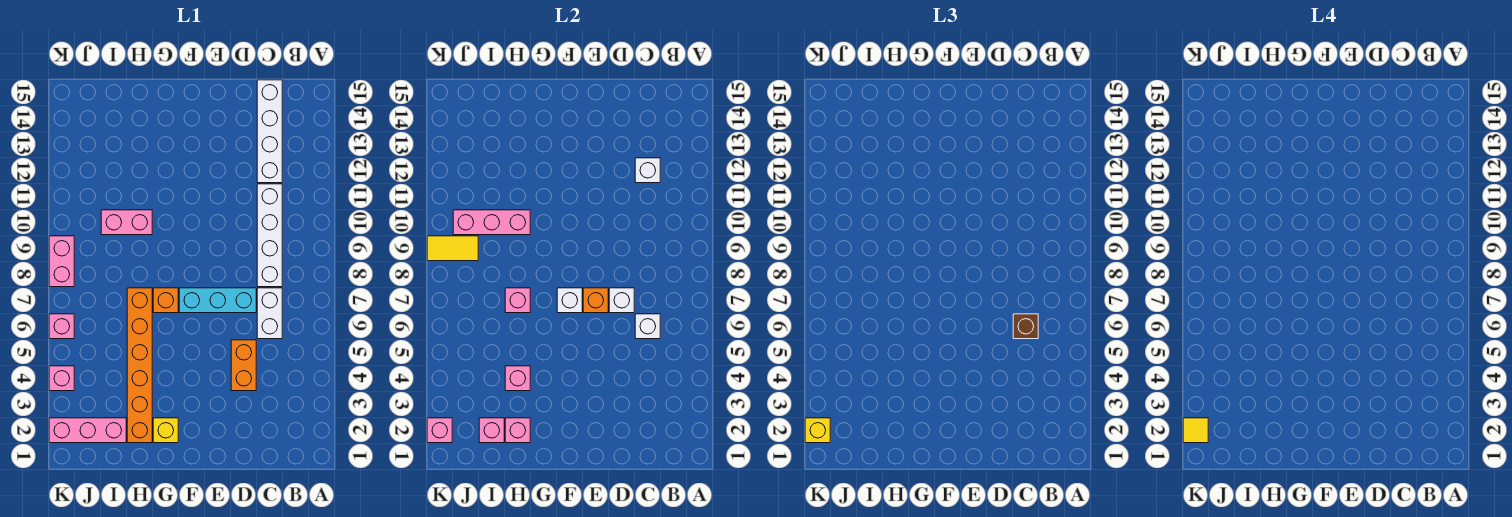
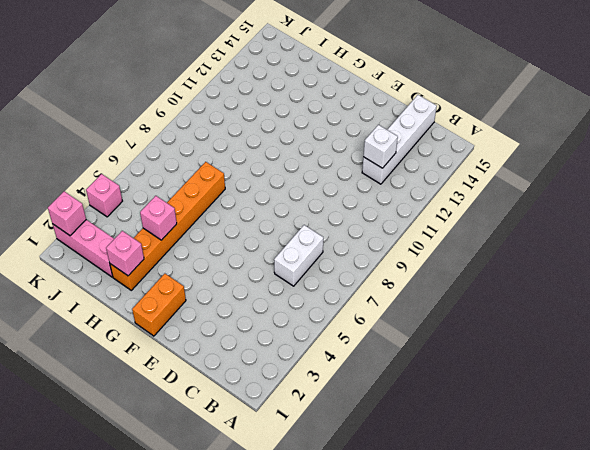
orange 1x2 brick [132,274,186,336] -> orange 1x2 brick moved to [231,340,256,391]
none -> white 1x4 brick [257,184,282,287]
none -> cyan 1x3 brick [179,288,256,313]
none -> yellow 1x1 brick [153,418,178,443]

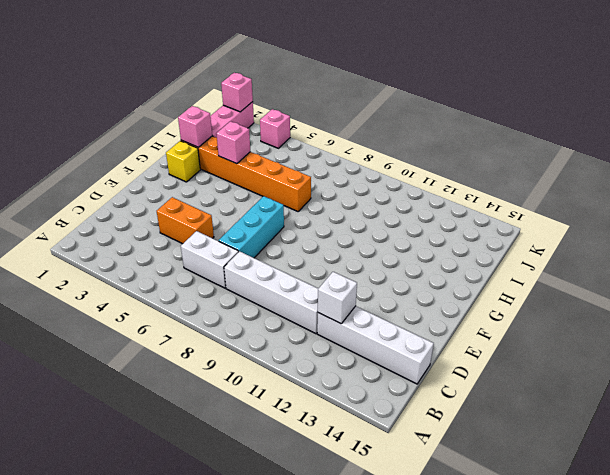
none -> orange 1x1 brick [153,288,178,313]
none -> pink 1x2 brick [101,210,152,235]
none -> pink 1x1 brick [49,314,74,339]

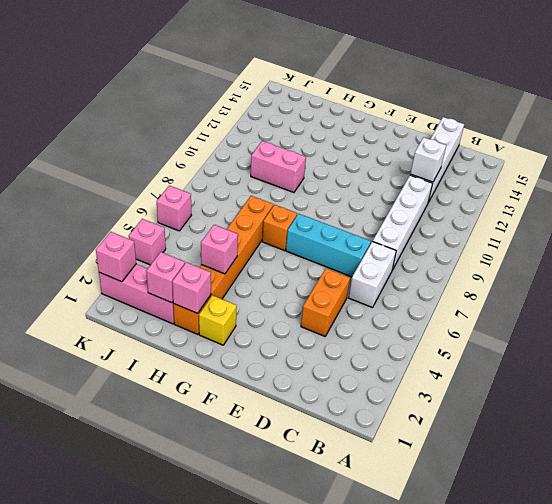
none -> pink 1x2 brick [49,236,74,287]
none -> white 1x1 brick [635,314,660,339]
none -> white 1x1 brick [609,288,634,313]

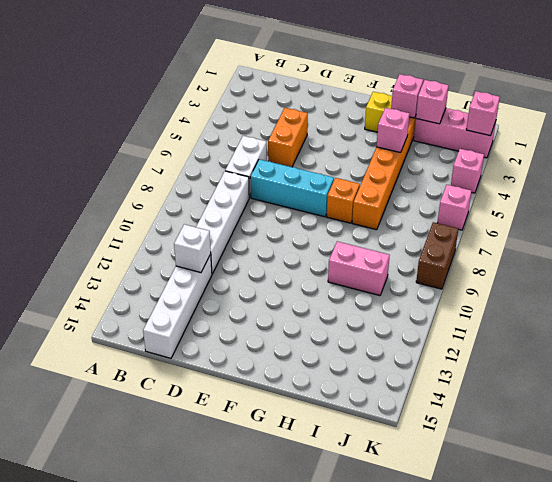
brown 1x2 brick [416,222,458,289] -> pink 1x2 brick [49,236,74,287]
none -> white 1x1 brick [635,314,660,339]
none -> white 1x1 brick [609,288,634,313]
none -> orange 1x1 brick [583,288,608,313]

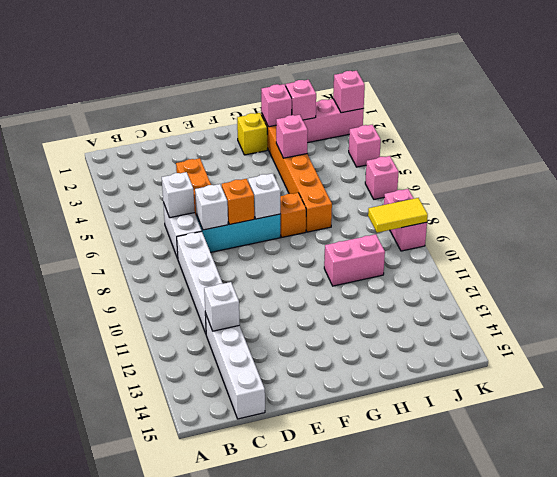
none -> pink 1x1 brick [505,288,530,313]
none -> pink 1x3 brick [453,210,530,235]
none -> brown 1x1 brick [1013,314,1038,339]

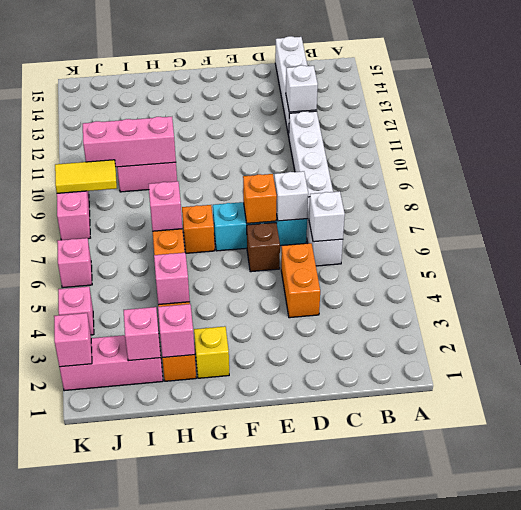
brown 1x1 brick [247,223,280,272] -> brown 1x1 brick moved to [1013,314,1038,339]
none -> white 1x1 brick [557,288,582,313]
none -> yellow 1x1 brick [805,418,830,443]
none -> yellow 1x1 tile [1183,418,1208,443]

